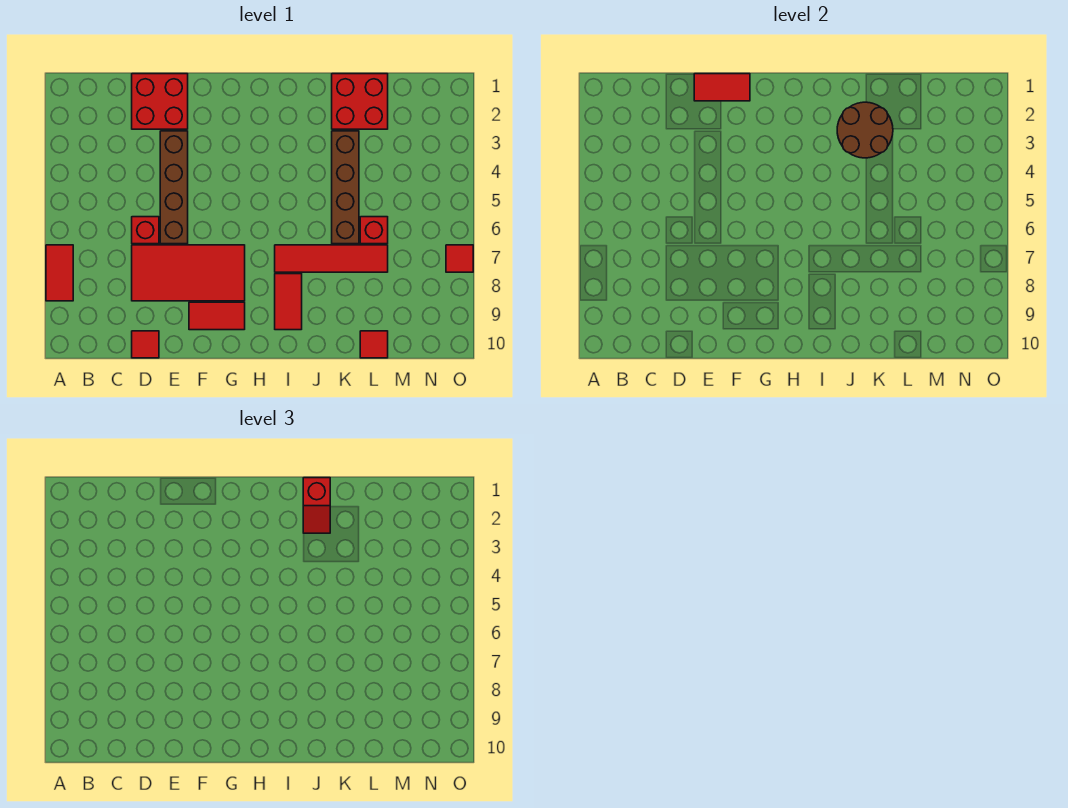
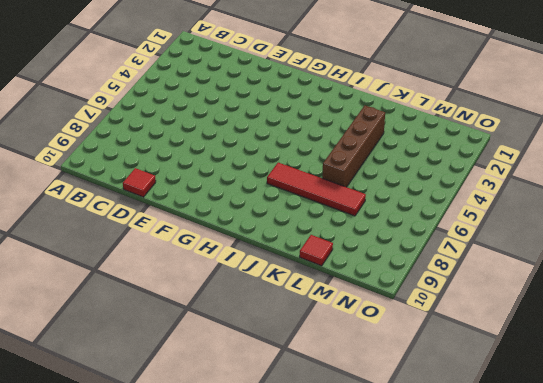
none -> red 1x2 tile [46,245,73,301]
none -> red 2x2 brick [132,74,188,129]
none -> red 1x1 brick [132,217,159,244]

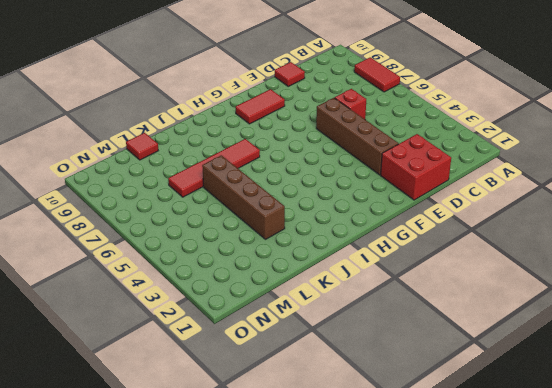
none -> red 2x4 tile [132,245,245,301]
none -> red 1x2 tile [275,274,302,330]
none -> red 2x2 brick [332,74,388,129]

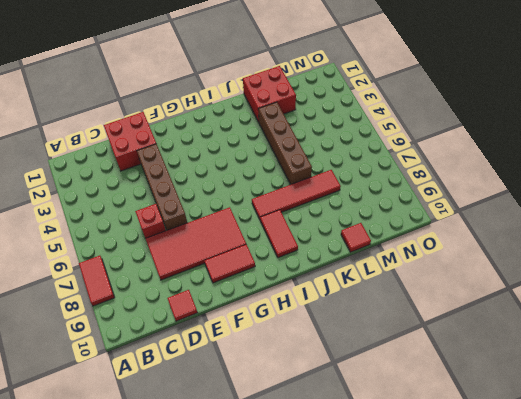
none -> red 1x1 brick [360,217,388,244]
none -> red 1x1 tile [446,245,473,272]
none -> red 1x2 tile [694,74,750,101]

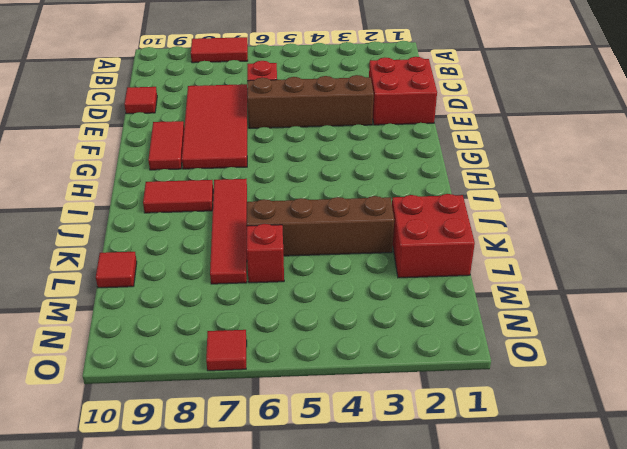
none -> red 1x2 tile [694,74,750,101]
none -> brown 2x2 round brick [837,102,893,158]
none -> red 1x2 slope [303,478,330,533]

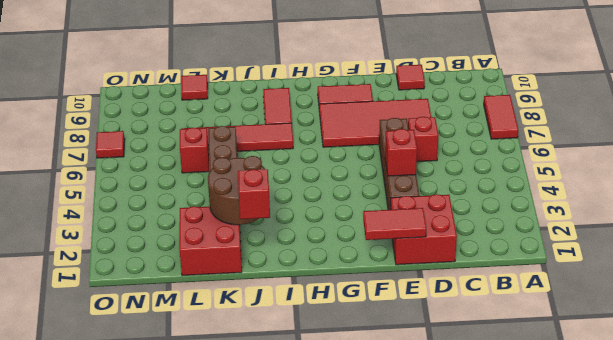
red 1x1 brick [385,129,417,176] -> none

